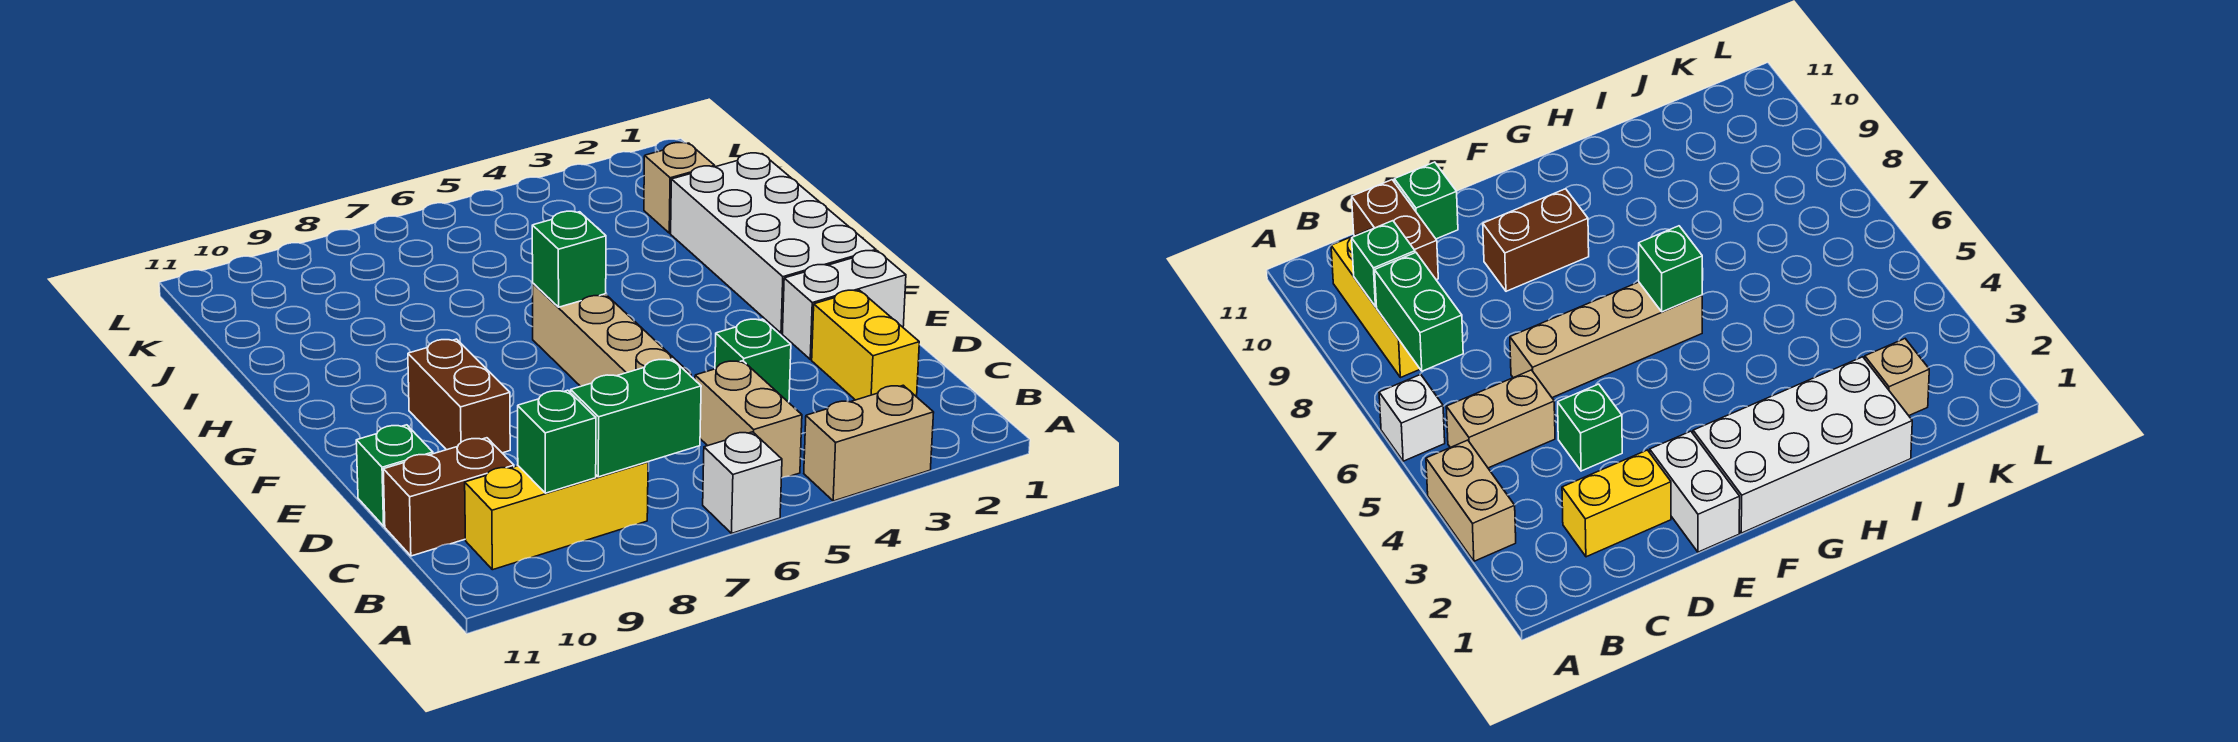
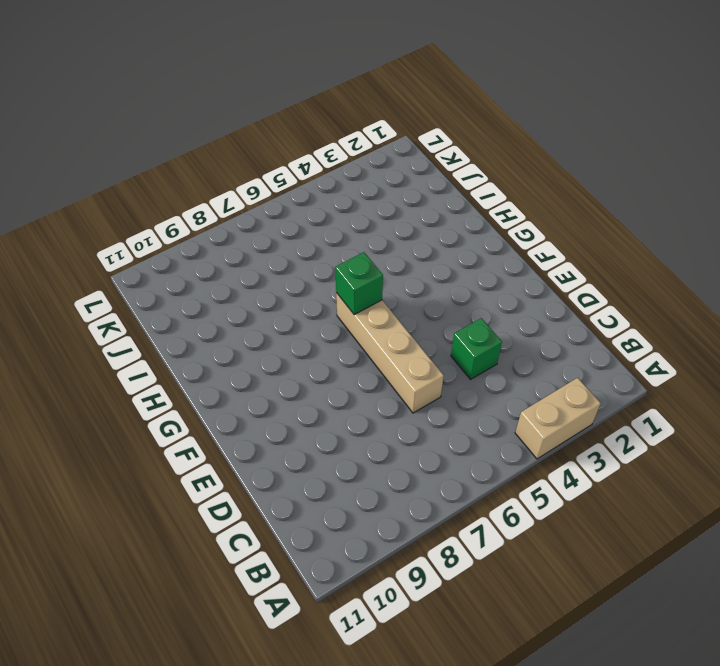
none -> white 1x1 brick [703,432,782,533]
none -> tan 1x2 brick [695,361,802,478]
none -> yellow 1x3 brick [465,462,648,570]

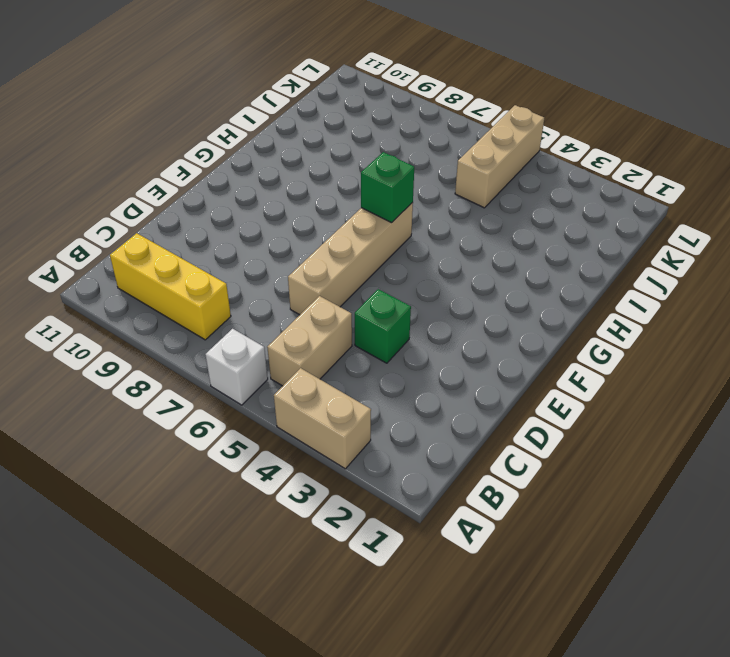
tan 1x3 brick [455,105,544,208] -> none
none -> yellow 1x2 brick [812,290,919,400]
none -> brown 1x2 brick [383,438,514,556]
none -> green 1x1 brick [356,425,433,526]

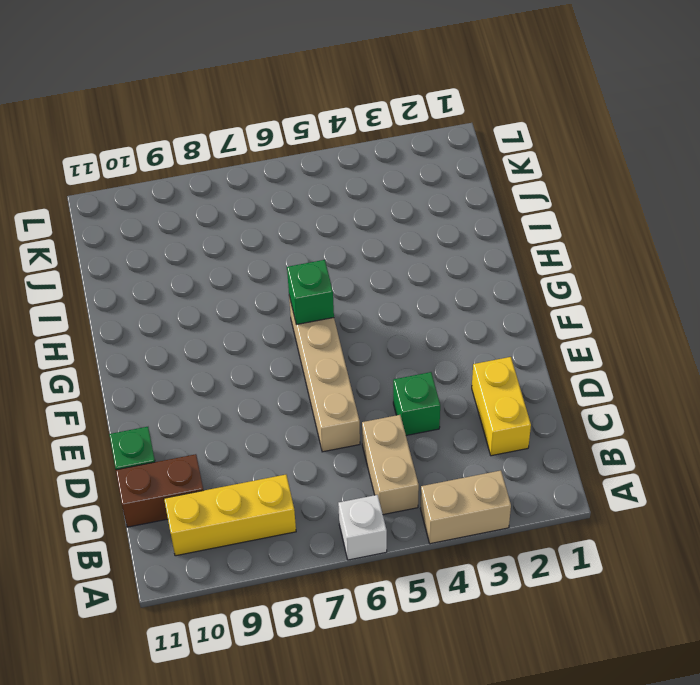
none -> white 1x2 brick [782,251,906,359]
none -> brown 1x2 brick [408,339,510,453]
none -> white 2x4 brick [671,153,876,333]

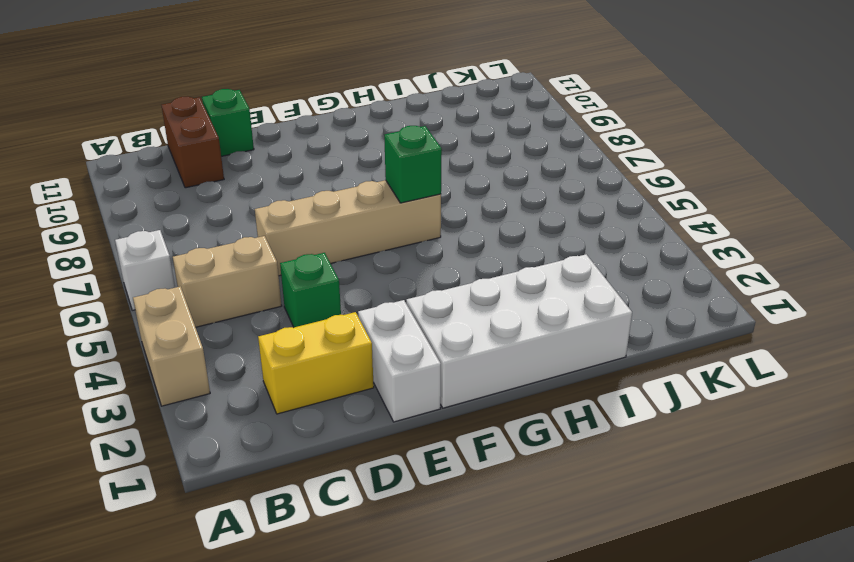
none -> yellow 1x3 brick [465,462,648,570]
none -> brown 1x2 brick [408,339,510,453]
none -> tan 1x1 brick [644,143,715,233]

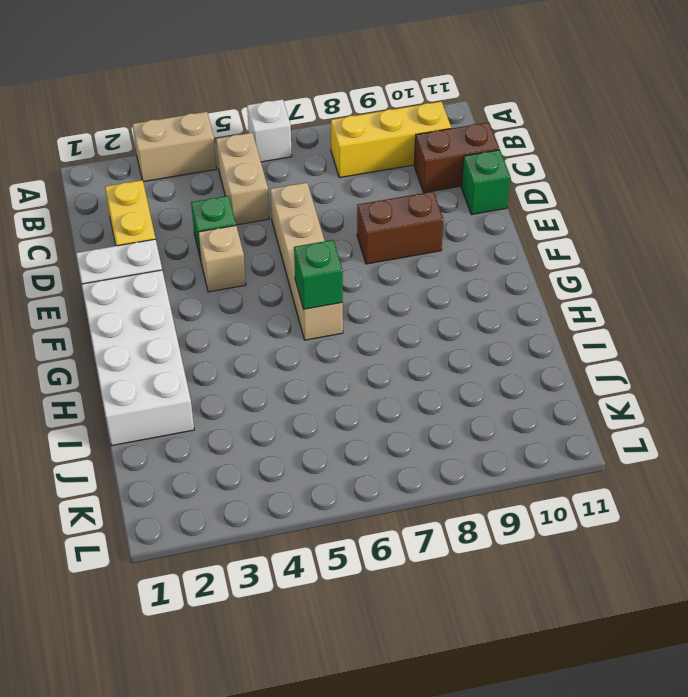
tan 1x1 brick [198,225,246,292] -> tan 1x1 brick moved to [644,143,715,233]
brown 1x2 brick [357,191,444,264] -> brown 1x2 brick turned to [408,339,510,453]
none -> green 1x2 brick [571,359,701,477]
none -> green 1x1 brick [518,390,596,493]

